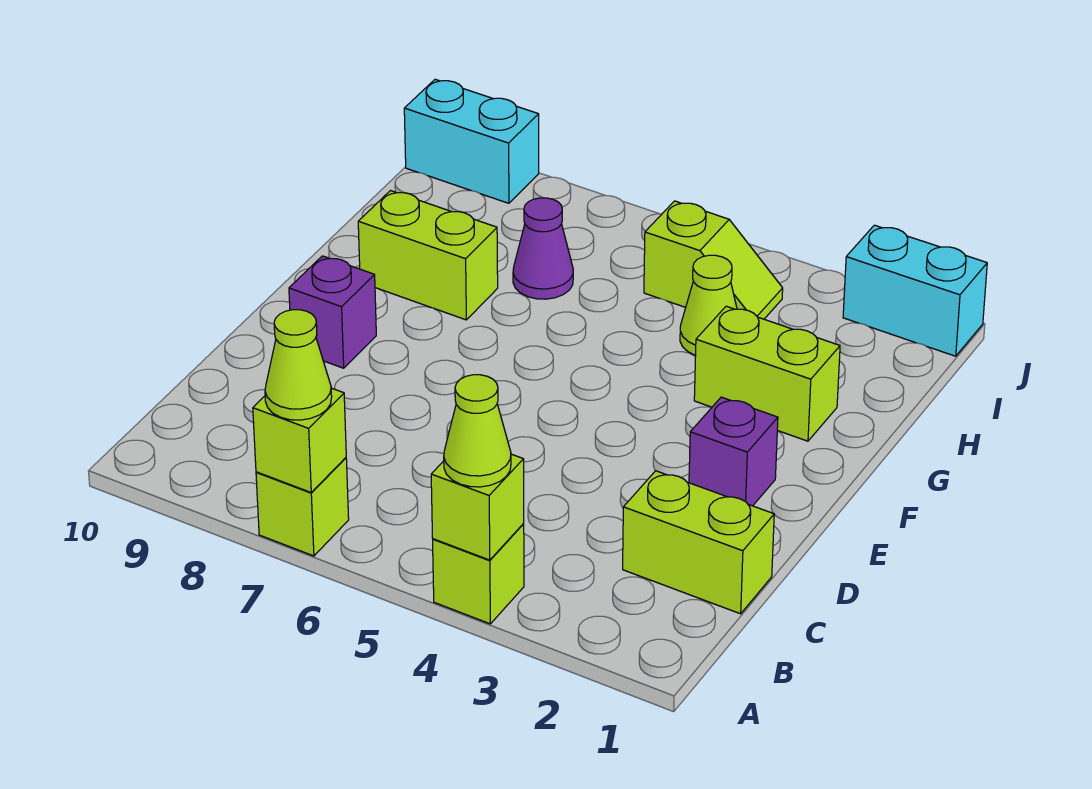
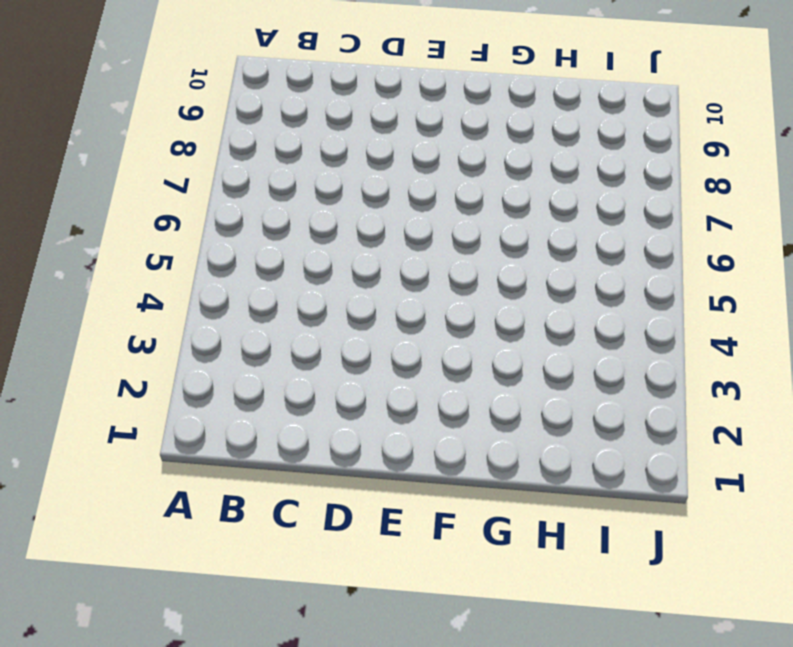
none -> lime 1x1 brick [433,524,524,624]
none -> lime 1x1 brick [256,458,349,556]
none -> lime 1x2 brick [623,471,774,614]

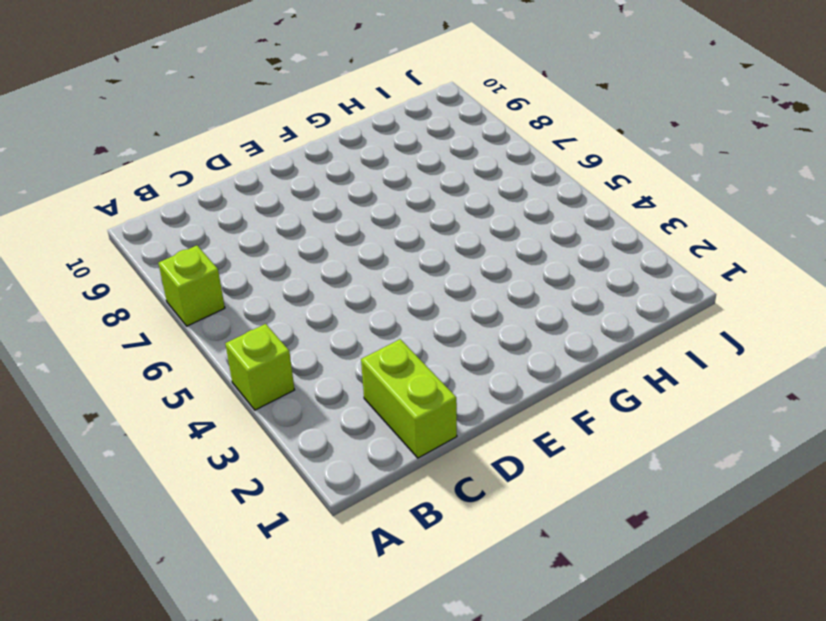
none -> purple 1x1 brick [689,397,778,506]
none -> purple 1x1 brick [289,256,376,368]
none -> lime 1x2 brick [694,306,840,441]

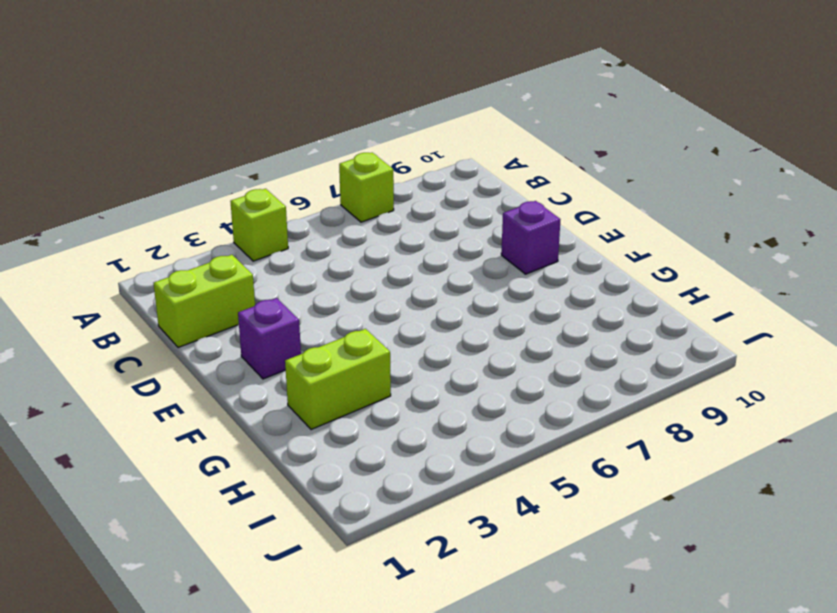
none -> lime 1x2 brick [358,191,498,320]
none -> lime 1x1 cone [680,255,737,356]
none -> purple 1x1 cone [513,198,573,299]

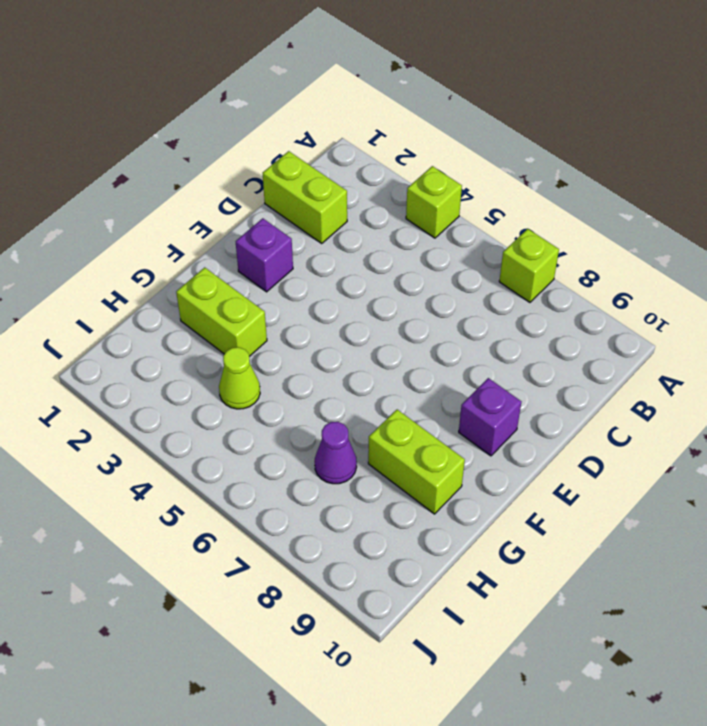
none -> lime 1x2 slope [644,201,783,319]
none -> cyan 1x2 brick [843,225,987,356]
none -> cyan 1x2 brick [404,79,539,203]

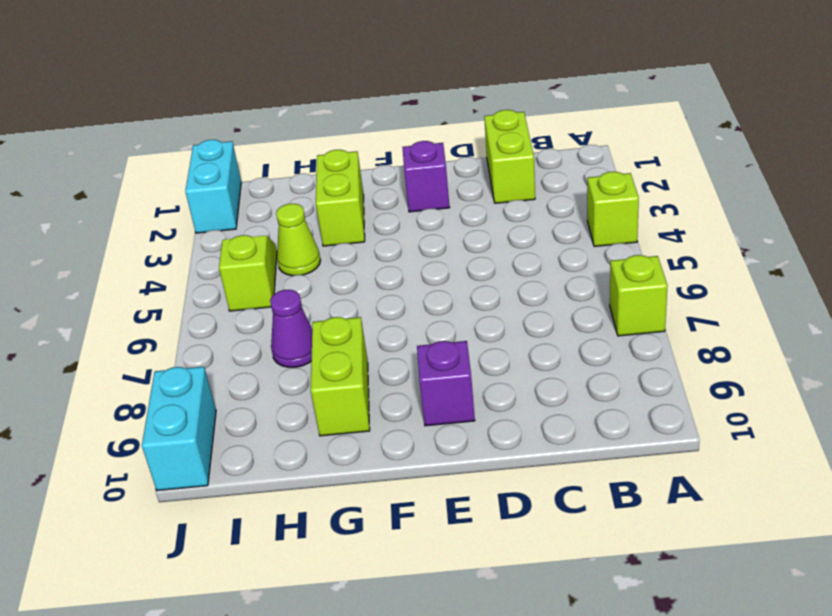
none -> lime 1x1 brick [431,454,524,560]
none -> lime 1x1 brick [253,388,346,492]
none -> lime 1x1 cone [444,375,511,487]

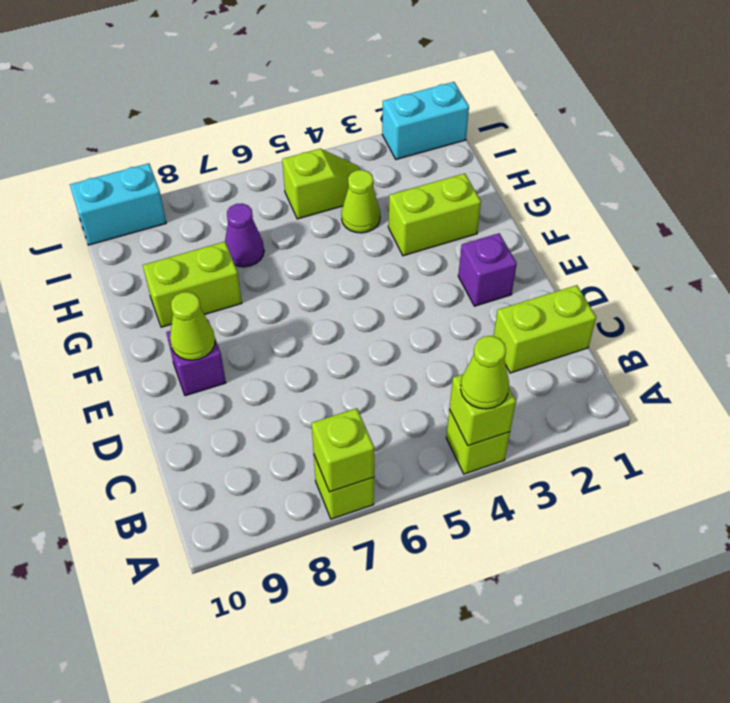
lime 1x1 cone [170,292,215,360] -> lime 1x1 cone moved to [265,310,332,420]

